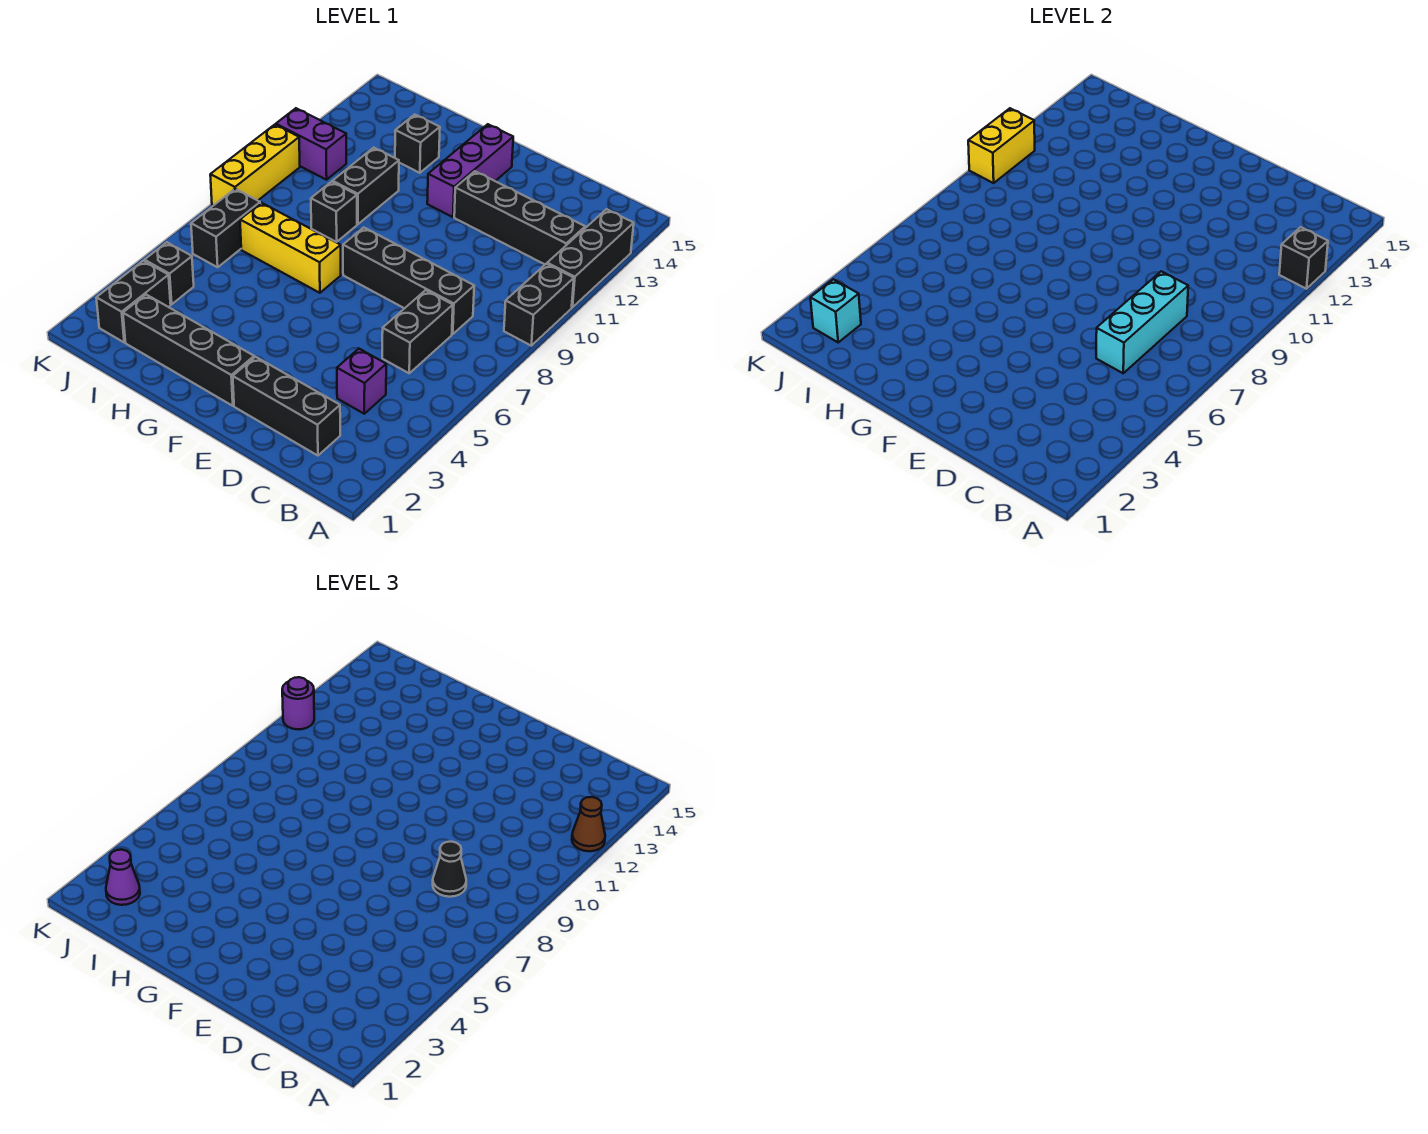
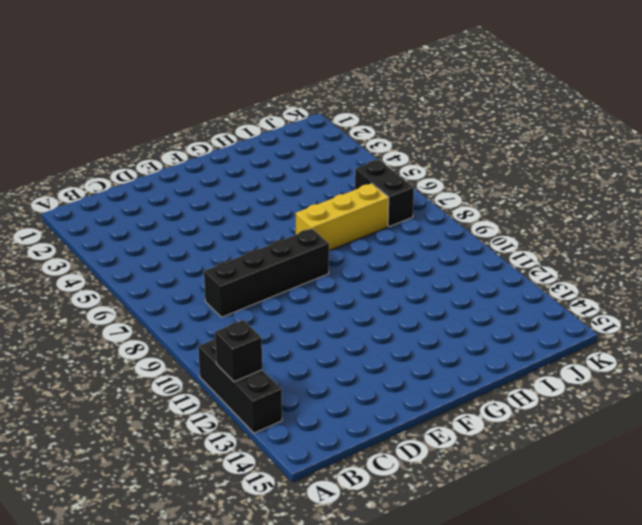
none -> black 1x2 brick [504,264,574,346]
none -> black 1x4 brick [454,171,585,264]
none -> black 1x3 brick [233,357,340,456]

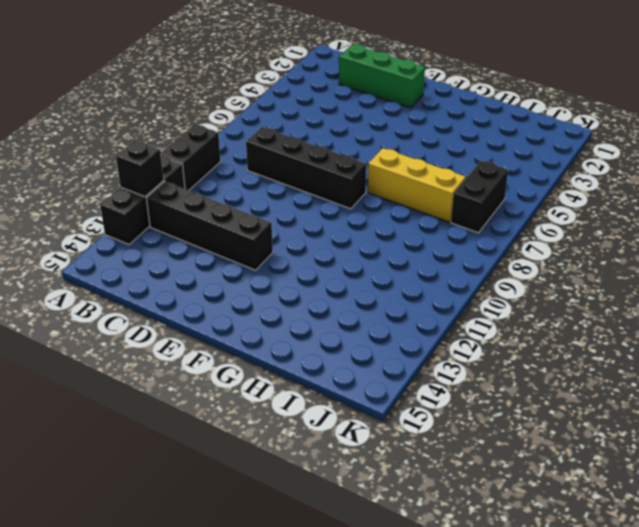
green 1x3 brick [339,44,425,108] -> black 1x3 brick [233,357,340,456]
none -> purple 1x1 brick [337,349,386,414]
none -> black 1x2 brick [382,290,453,373]
none -> black 1x4 brick [123,295,254,406]

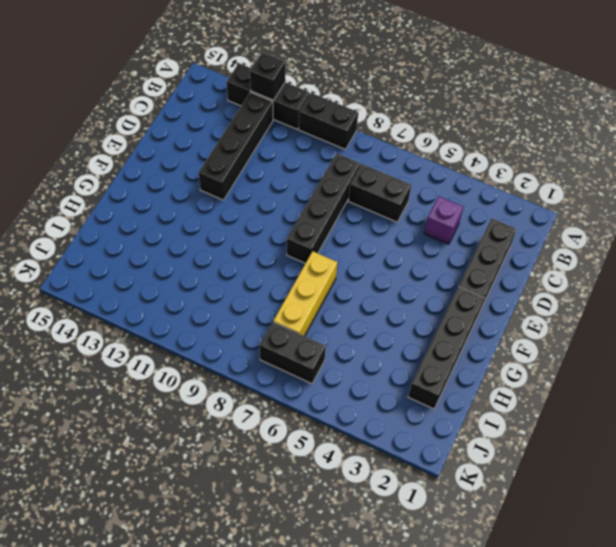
none -> purple 1x3 brick [427,124,513,217]
none -> black 1x1 brick [311,182,357,242]
none -> black 1x2 brick [333,148,399,224]

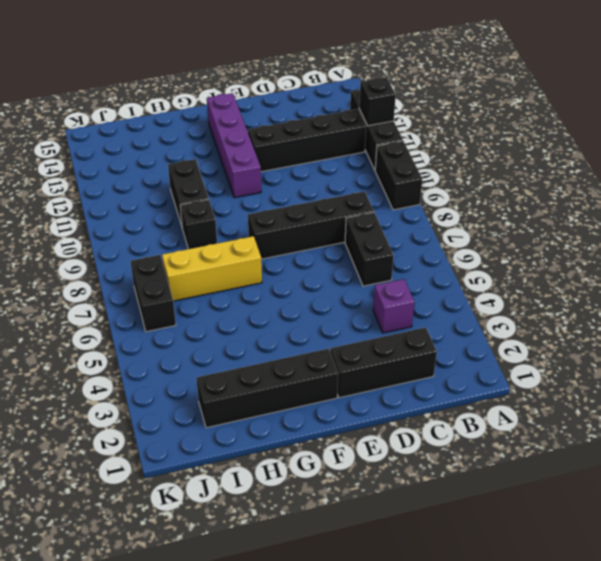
purple 1x4 brick [207,93,261,198] -> purple 1x3 brick [427,124,513,217]
none -> black 1x1 brick [395,115,440,173]
none -> black 1x2 brick [96,261,171,342]
none -> black 1x1 brick [145,242,194,304]

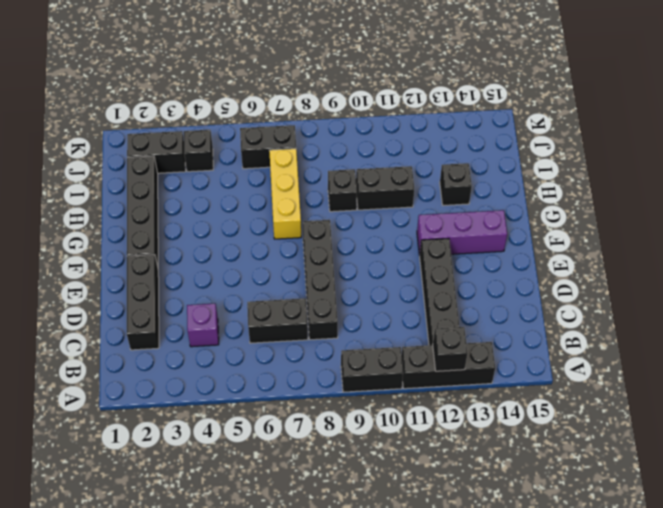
none -> purple 1x2 brick [276,108,346,180]
none -> yellow 1x3 brick [210,125,300,205]
none -> cyan 1x3 brick [1096,271,1188,373]

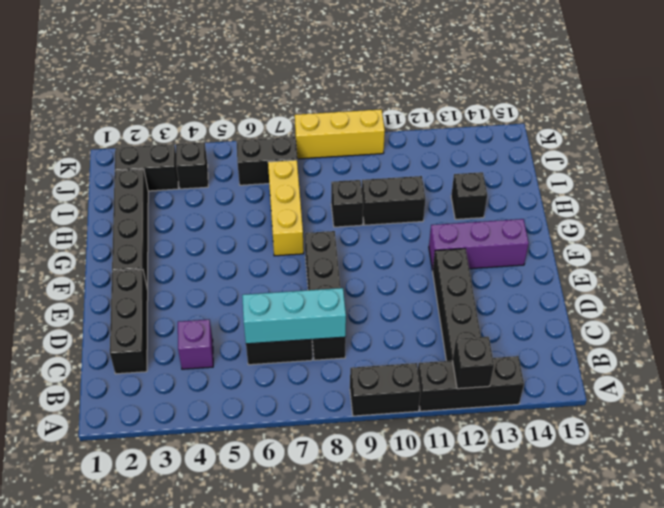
none -> purple 1x2 brick [276,108,346,180]
none -> cyan 1x1 brick [810,279,861,342]
none -> yellow 1x2 brick [968,108,1035,183]

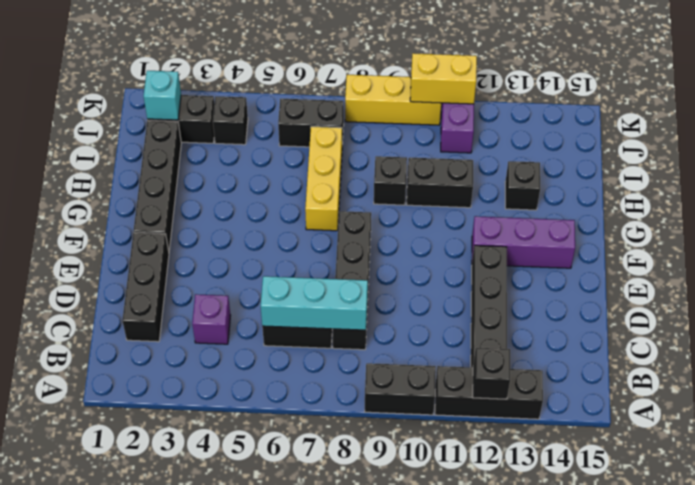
none -> brown 1x1 cone [572,797,605,851]
none -> black 1x1 cone [433,842,466,897]
none -> purple 1x1 cone [106,850,140,905]

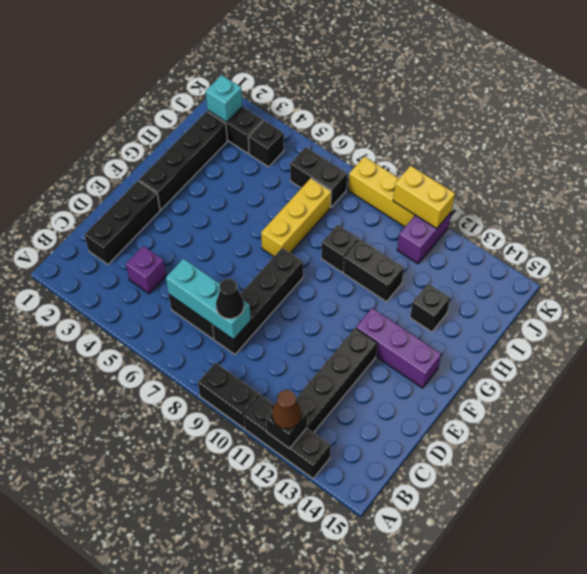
none -> purple 1x1 cone [106,850,140,905]
none -> purple 1x1 round brick [282,677,314,729]

